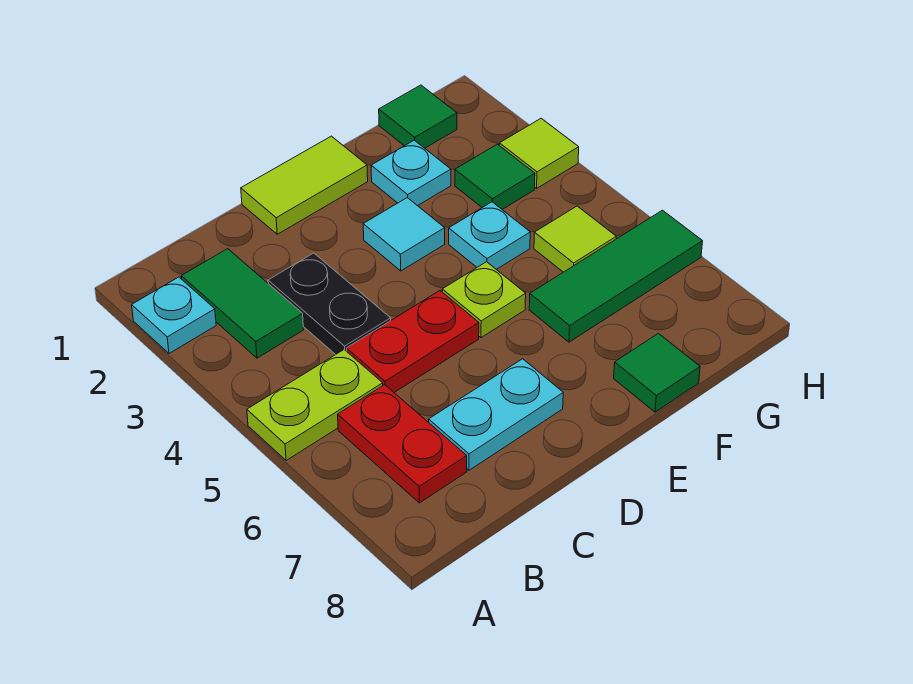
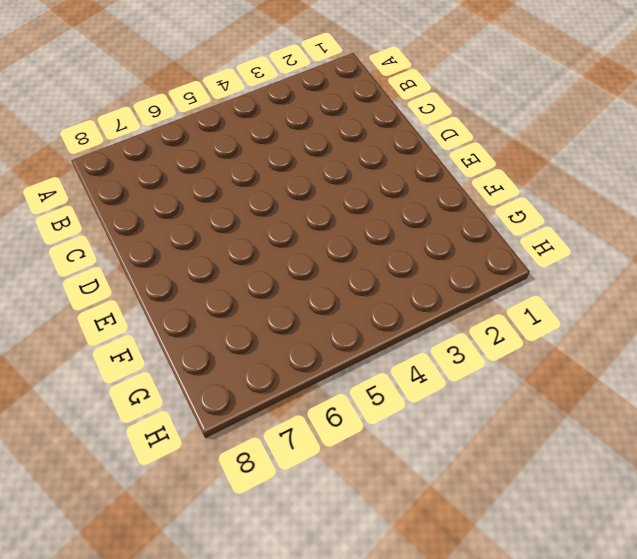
none -> cyan 1x1 plate [132,277,216,353]
none -> lime 1x2 plate [247,350,383,461]
none -> green 1x2 tile [181,249,304,358]

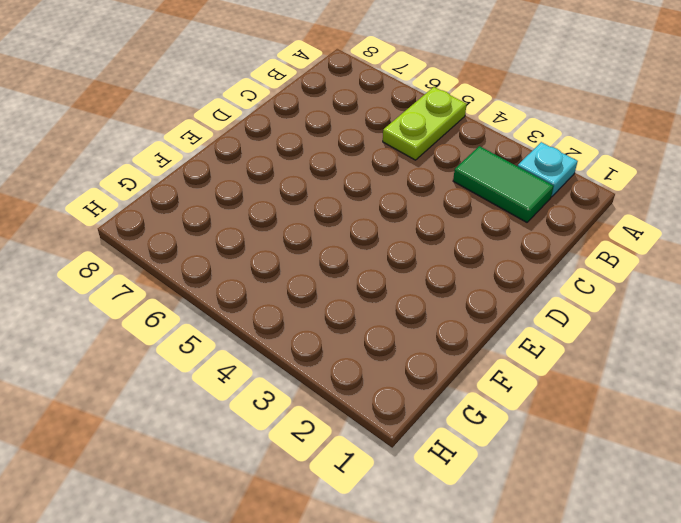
none -> red 1x2 plate [338,385,467,503]
none -> black 1x2 plate [268,253,391,355]
none -> red 1x2 plate [347,291,479,392]

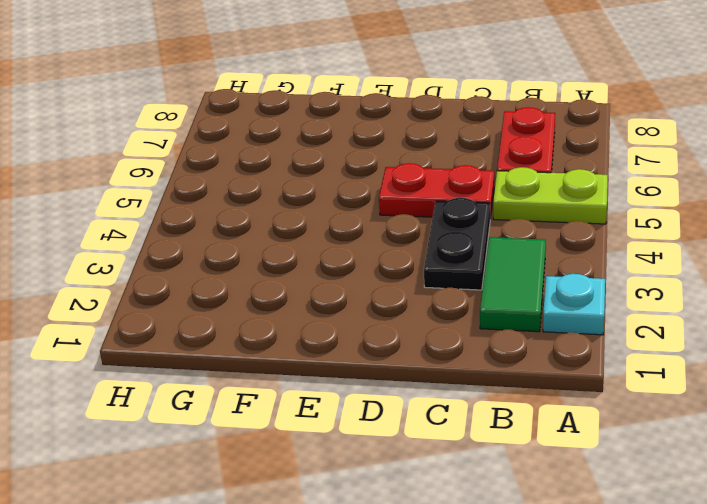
none -> cyan 1x2 plate [429,359,563,470]
none -> lime 1x2 tile [241,136,368,234]
none -> cyan 1x1 tile [363,198,445,271]

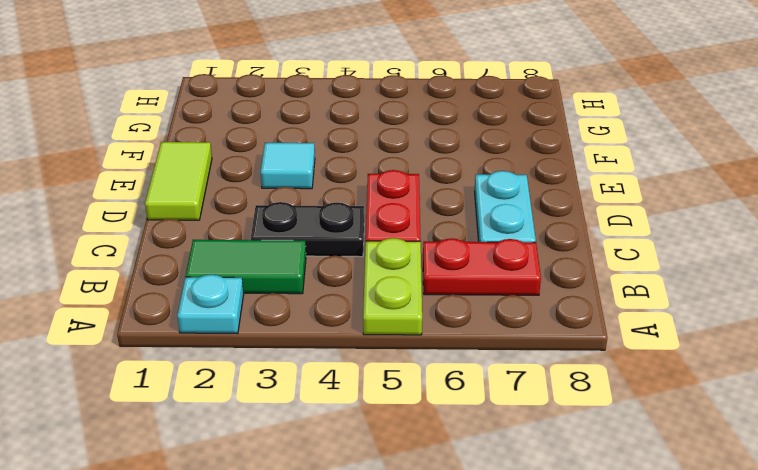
none -> lime 1x1 plate [442,262,526,338]
none -> cyan 1x1 plate [371,140,451,206]
none -> cyan 1x1 plate [449,202,530,269]

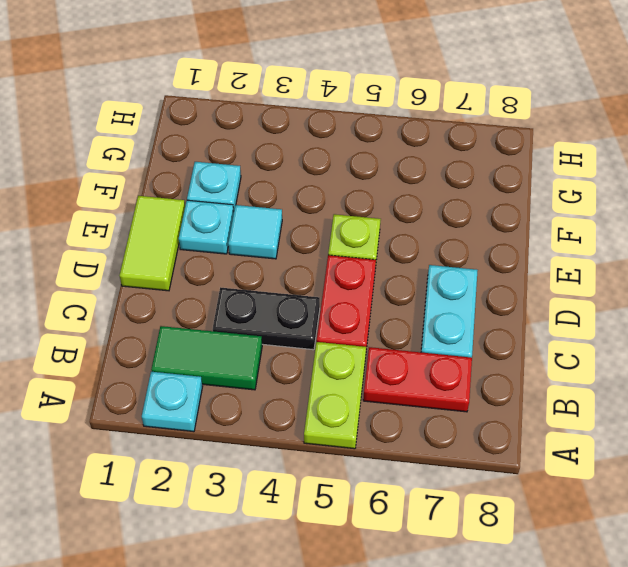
cyan 1x1 plate [179,200,234,254] -> cyan 1x1 plate moved to [449,202,530,269]
none -> green 1x3 tile [529,210,703,342]
none -> green 1x1 tile [614,333,700,412]
none -> green 1x1 tile [379,85,457,148]

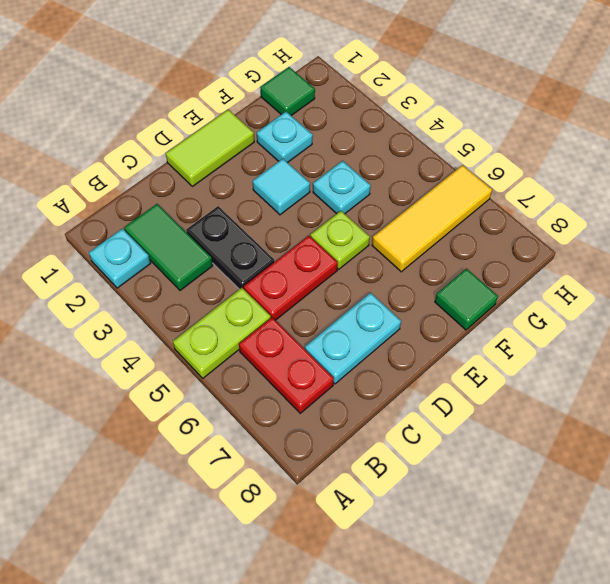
yellow 1x3 tile [372,165,492,272] -> green 1x3 tile [529,210,703,342]
none -> green 1x1 tile [455,144,535,209]
none -> lime 1x1 tile [534,206,616,272]
none -> lime 1x1 tile [499,118,579,188]

